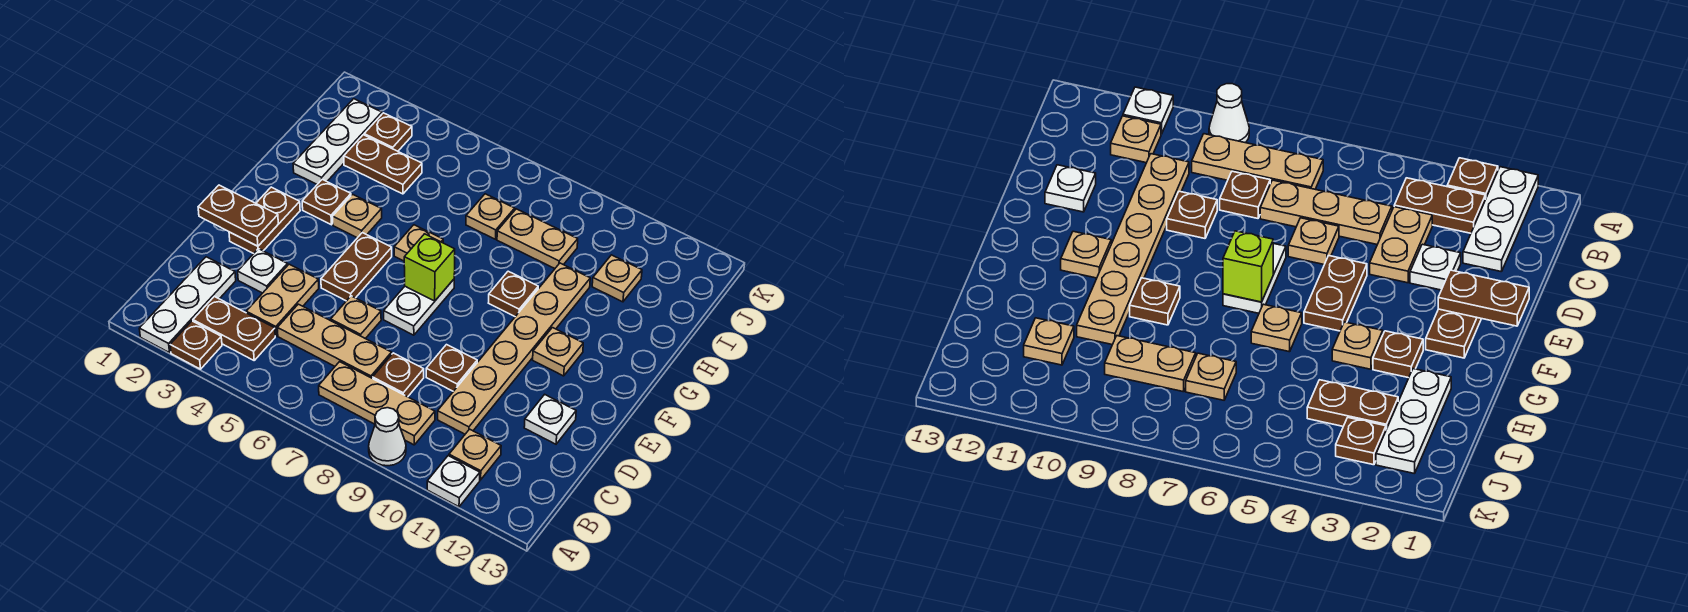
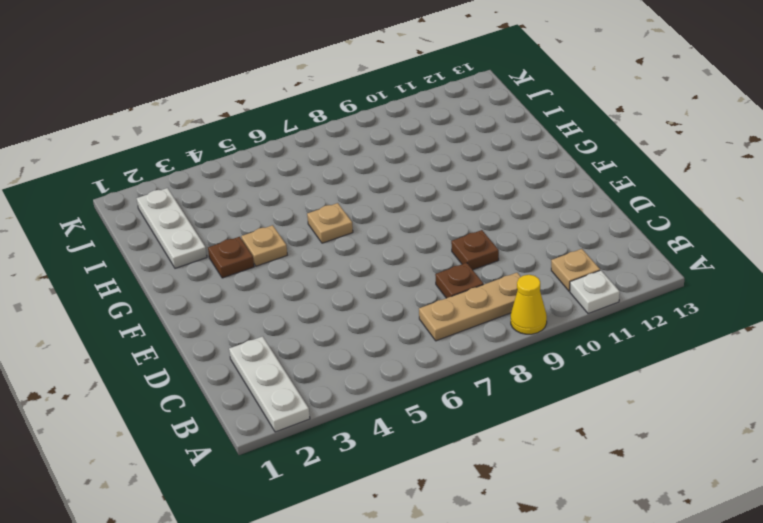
yellow 1x1 cone [511,275,547,334] -> white 1x1 cone [369,408,406,466]
none -> brown 1x1 plate [170,321,222,369]
none -> brown 1x2 plate [193,297,275,360]
none -> tan 1x2 plate [246,264,319,336]
none -> tan 1x3 plate [277,304,392,378]

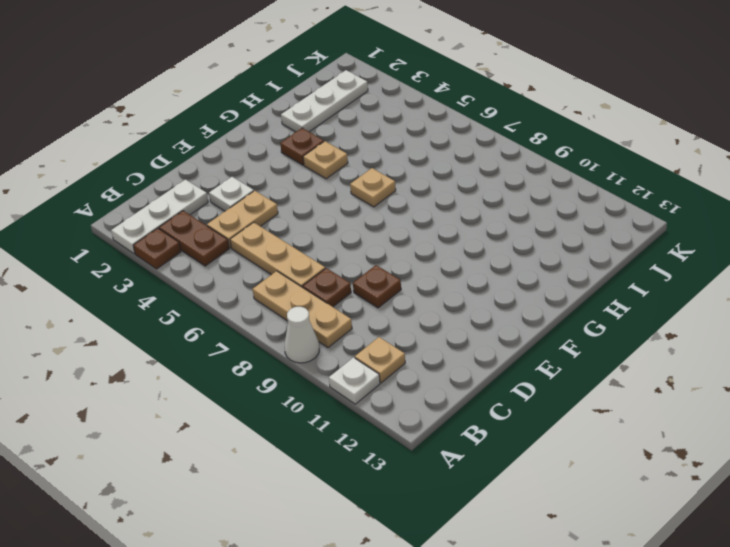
none -> tan 1x6 plate [438,263,590,434]
none -> tan 1x1 plate [331,296,381,339]
none -> white 1x1 plate [524,394,576,444]
none -> brown 1x2 plate [229,187,300,254]

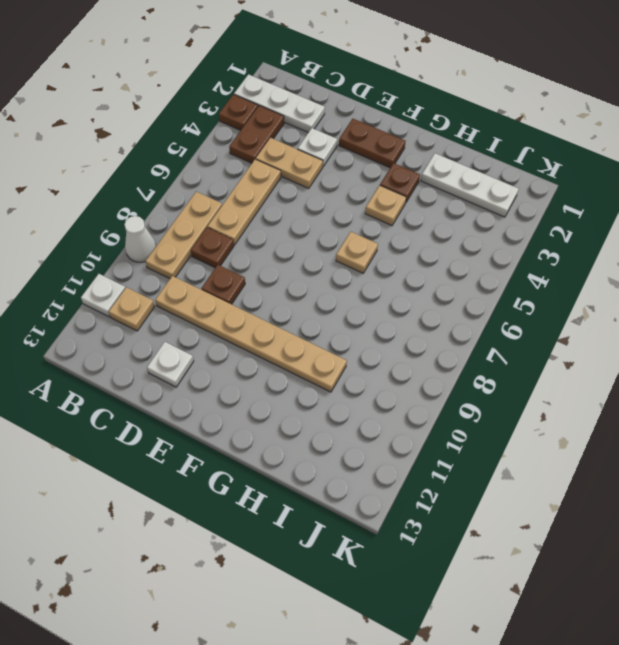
none -> tan 1x1 plate [331,296,381,339]
none -> brown 1x2 plate [321,233,392,301]
none -> white 1x2 plate [384,279,454,335]
none -> tan 1x1 plate [533,328,583,376]

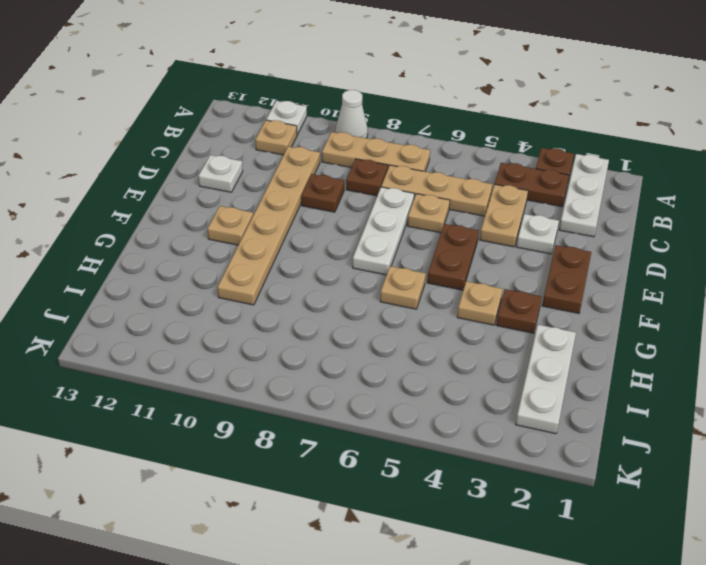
white 1x3 plate [353,187,414,275] -> white 1x2 plate [384,279,454,335]
none -> brown 1x1 plate [489,271,538,317]
none -> brown 1x2 plate [344,135,422,194]
none -> tan 1x1 plate [466,194,515,239]
none -> tan 1x2 plate [497,209,578,268]

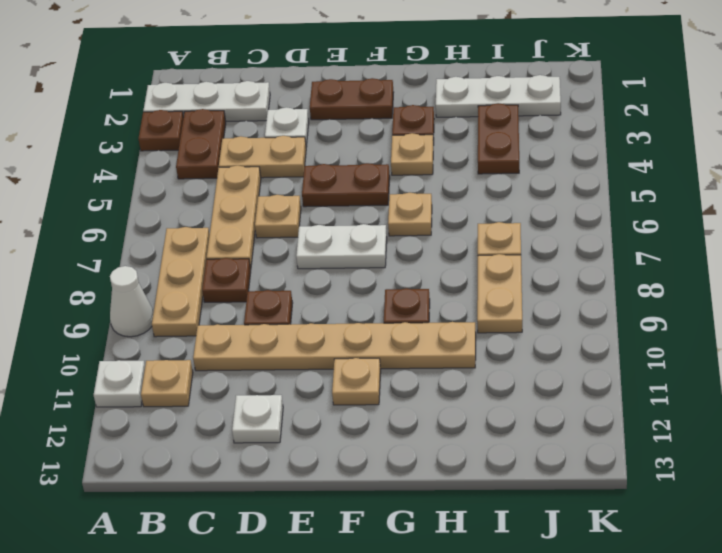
none -> tan 1x1 plate [592,255,642,302]
none -> brown 1x1 plate [364,113,412,151]
none -> brown 1x2 plate [198,185,278,246]
none -> lime 1x1 brick [404,234,455,301]

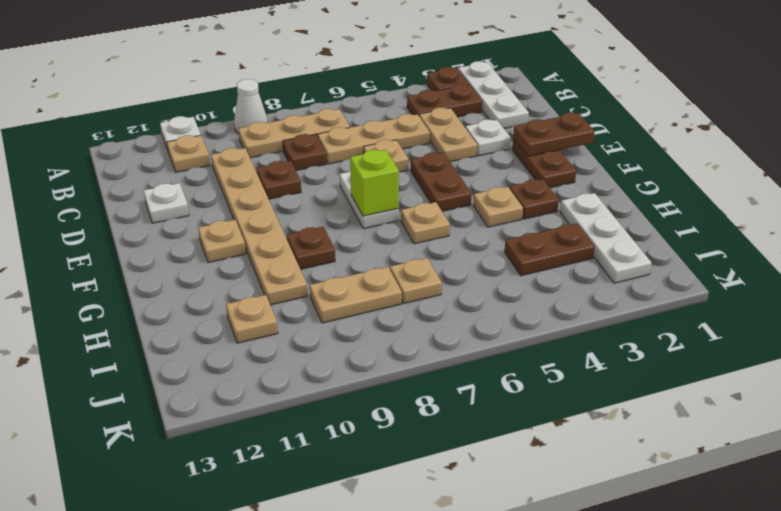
none -> brown 1x1 plate [364,113,412,151]

